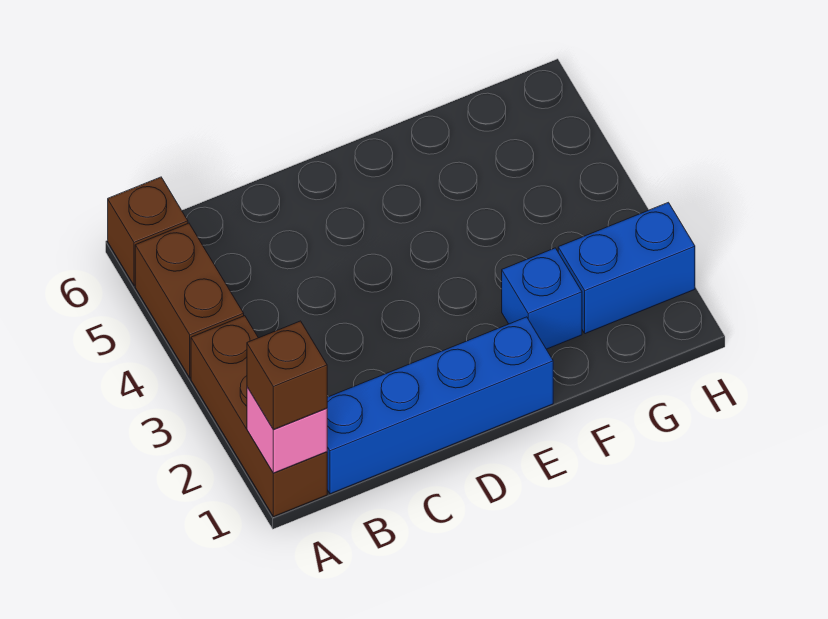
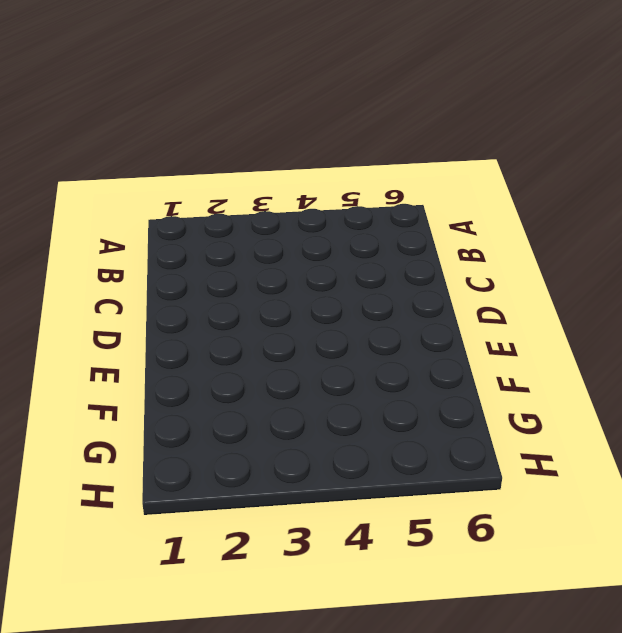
none -> brown 1x3 brick [191,316,327,517]
none -> brown 1x2 brick [135,223,244,378]

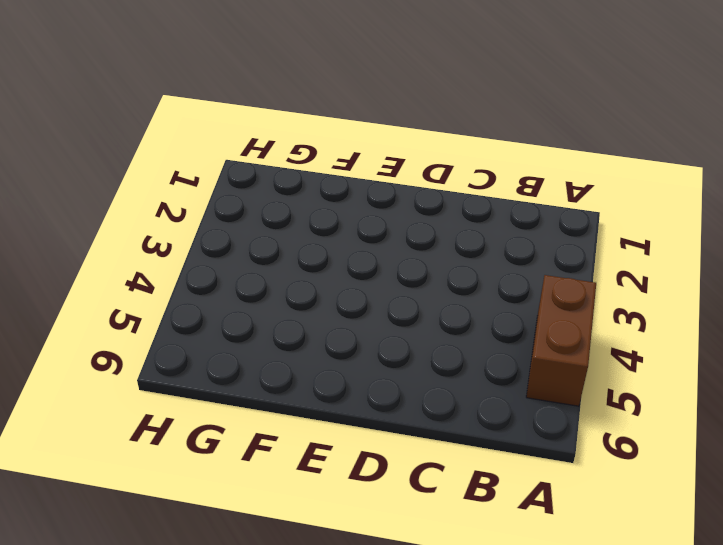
none -> brown 1x3 brick [191,316,327,517]
none -> brown 1x1 brick [108,177,188,285]

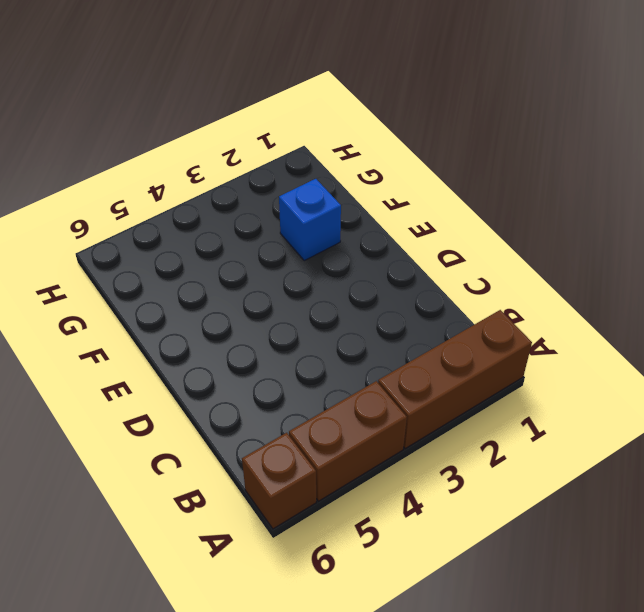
none -> blue 1x4 brick [327,317,553,494]
none -> blue 1x2 brick [558,202,695,334]

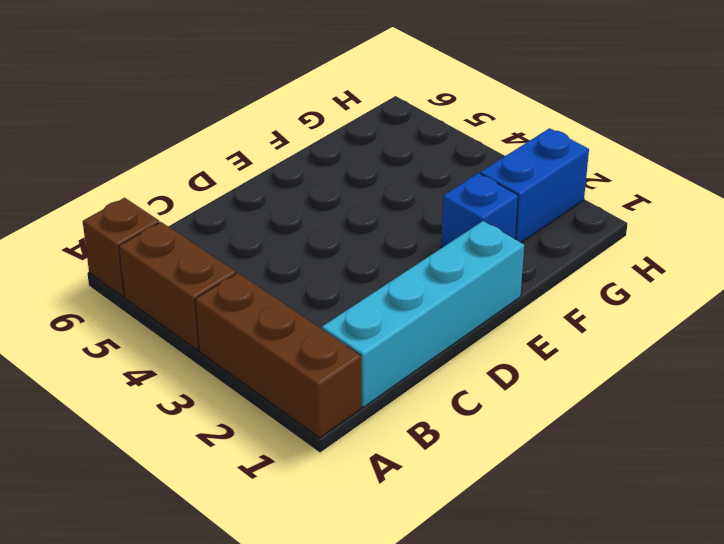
cyan 1x4 brick [322,221,524,407] -> blue 1x4 brick [327,317,553,494]
none -> pink 1x1 brick [247,387,327,473]
none -> brown 1x1 brick [247,321,327,430]

